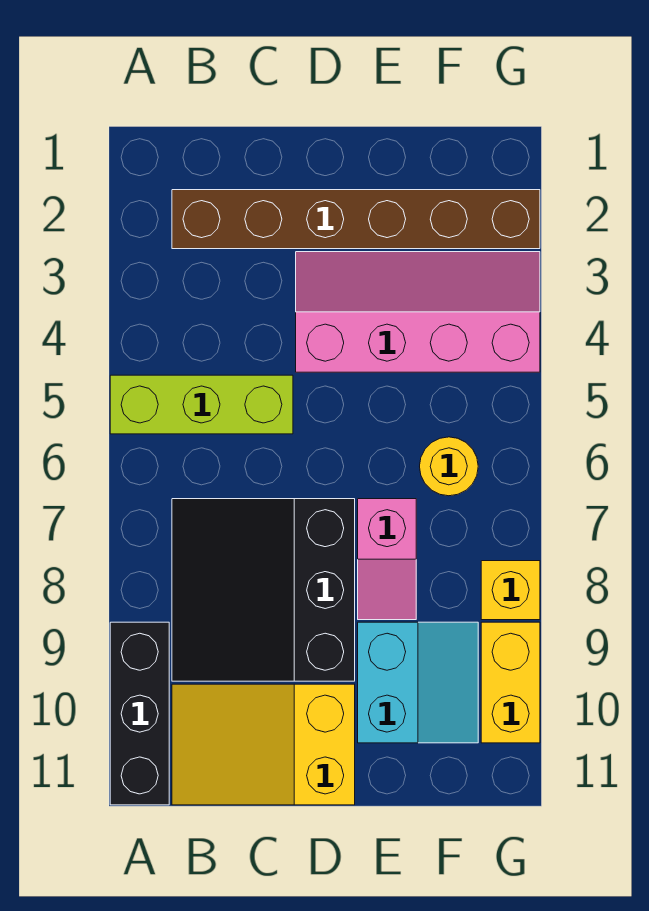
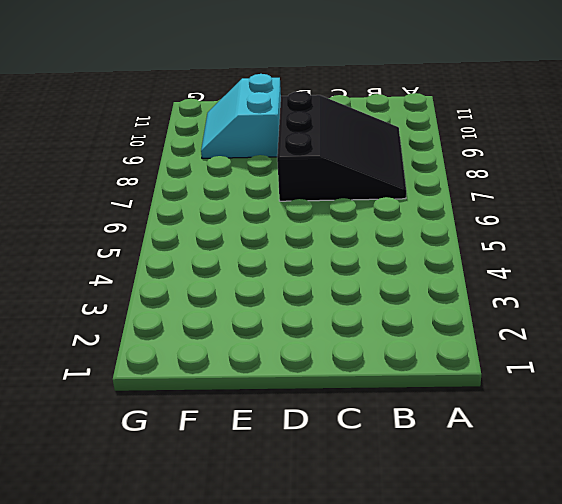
none -> lime 1x3 brick [110,375,293,434]
none -> black 1x3 brick [110,622,169,805]

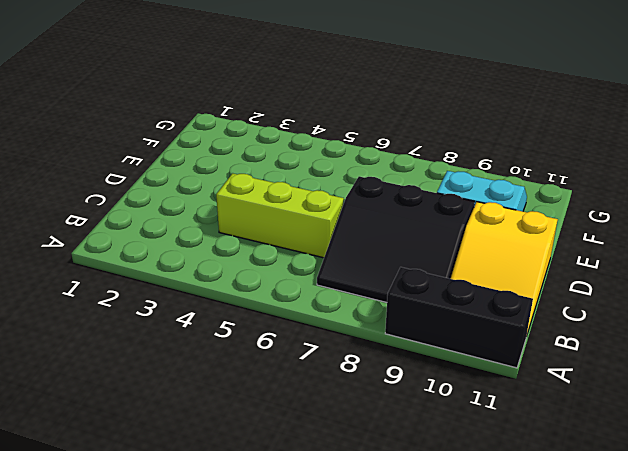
lime 1x3 brick [216,173,344,258] -> lime 1x3 brick turned to [110,375,293,434]
none -> brown 1x6 brick [172,190,540,249]
none -> pink 2x4 slope [296,252,540,372]

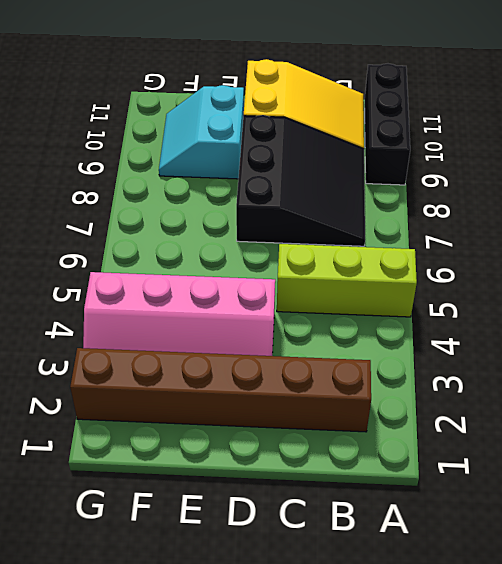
none -> pink 1x2 slope [358,499,416,620]
none -> yellow 1x1 round brick [420,437,478,496]

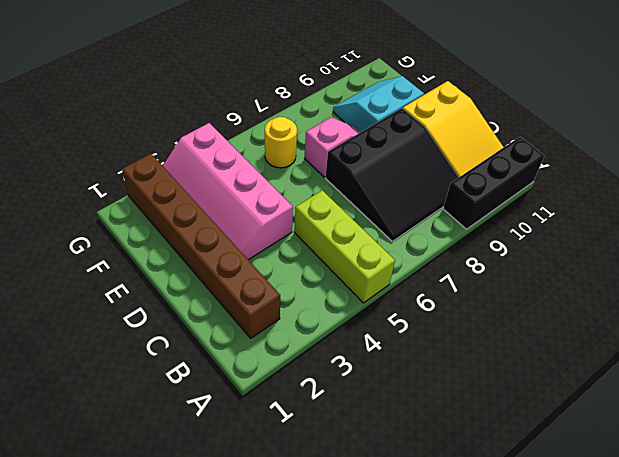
none -> yellow 1x1 brick [481,561,540,620]
none -> yellow 1x2 brick [481,622,540,743]

